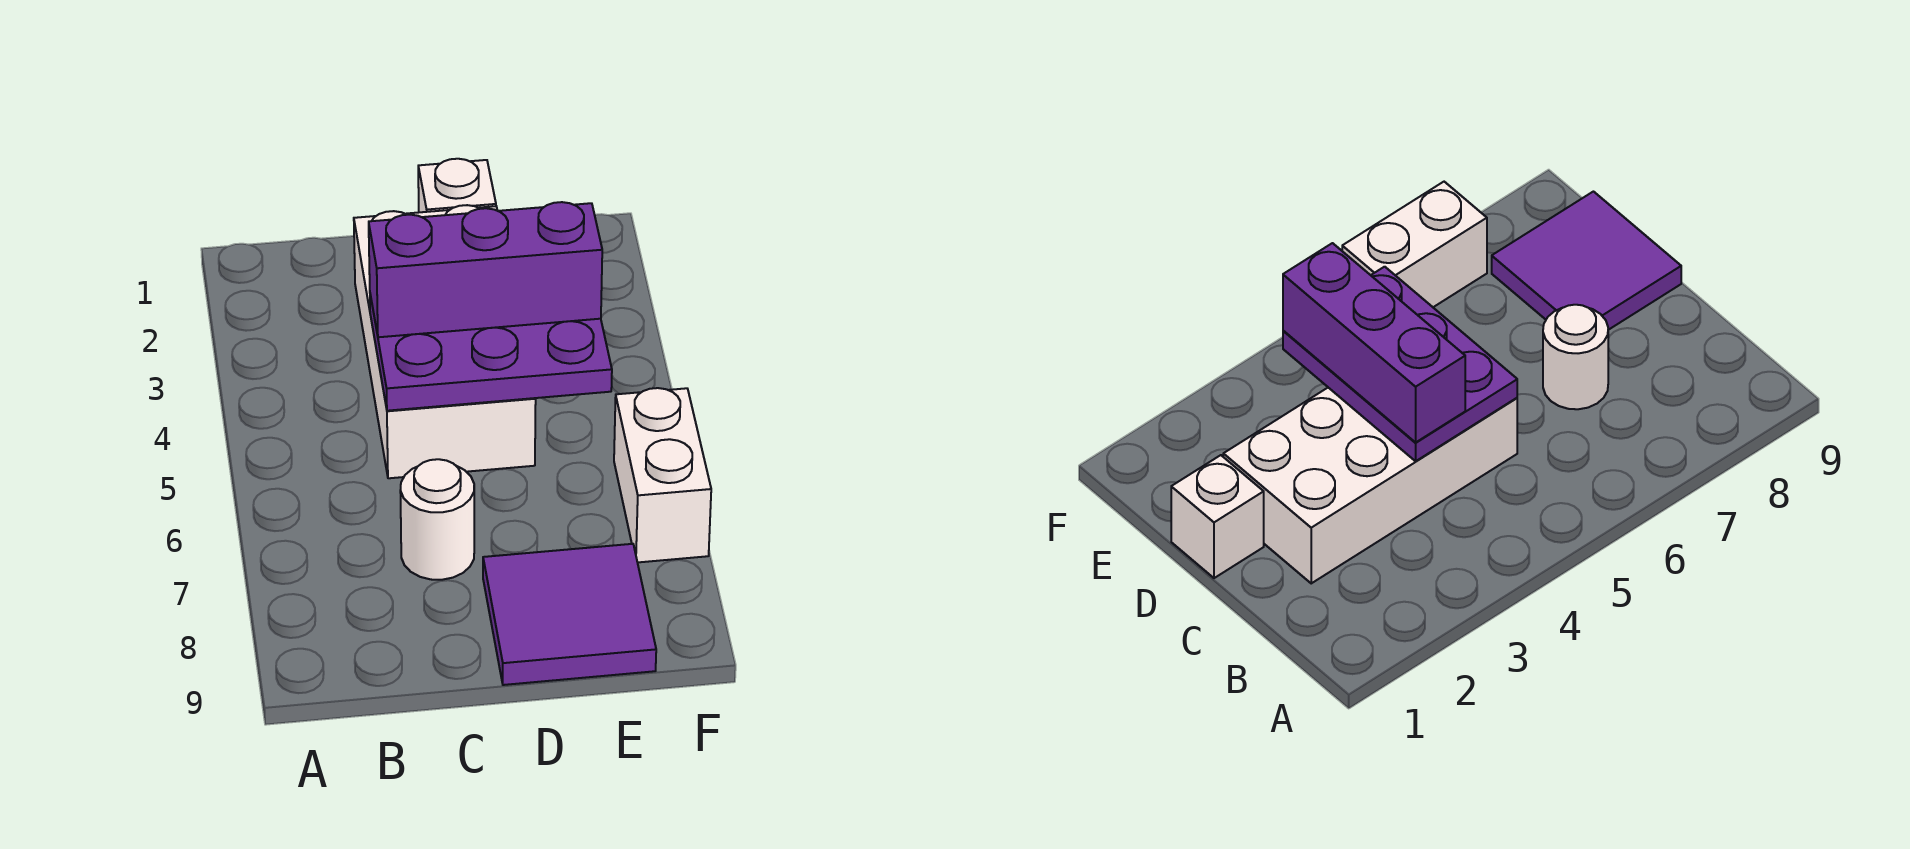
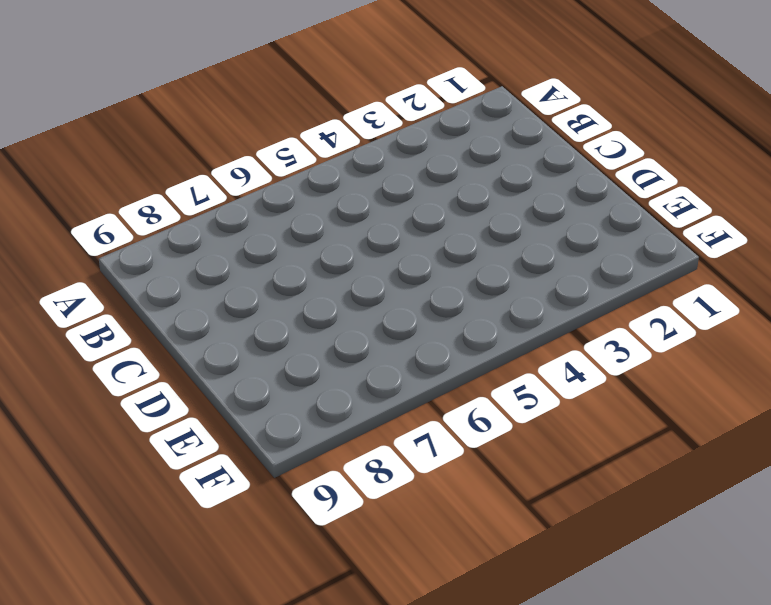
none -> white 2x4 brick [354,205,536,478]
none -> white 1x1 round brick [400,459,474,580]

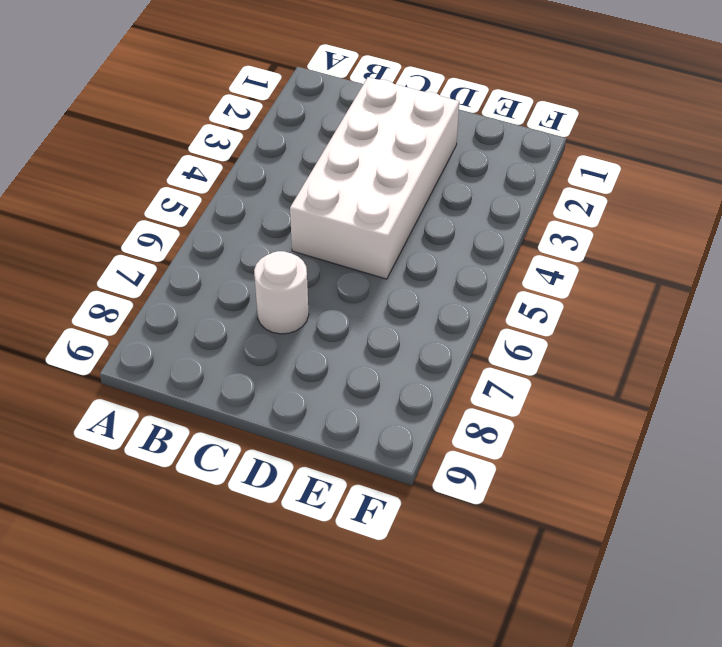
none -> white 1x1 brick [418,159,496,212]
none -> purple 2x2 tile [483,544,656,685]

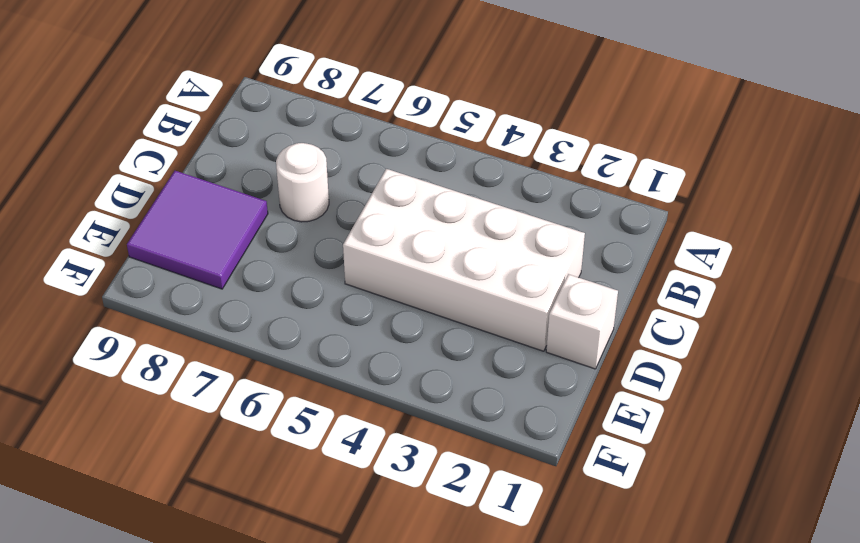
none -> white 1x2 brick [614,388,711,562]
none -> purple 2x3 plate [370,295,612,411]

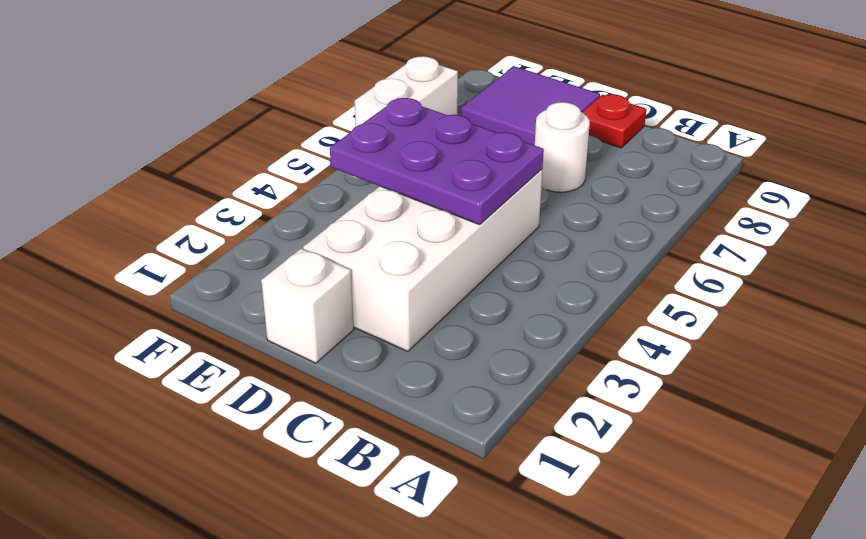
red 1x1 plate [582,94,646,148] -> none
none -> purple 1x3 brick [369,202,602,337]

